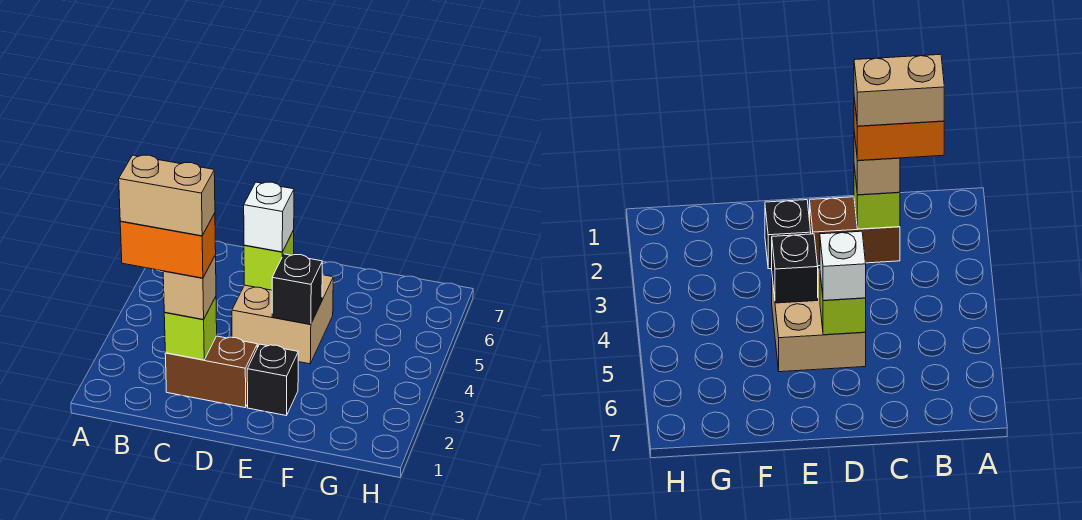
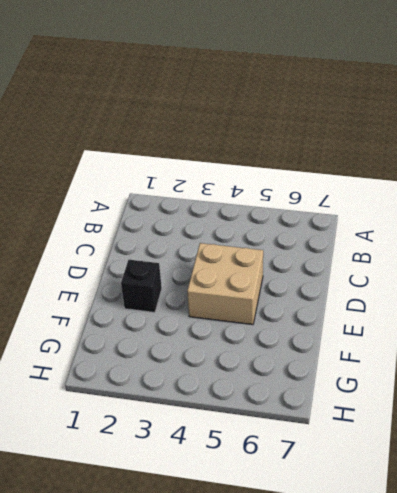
none -> brown 1x2 brick [165,336,257,408]
none -> lime 1x1 brick [164,297,217,360]

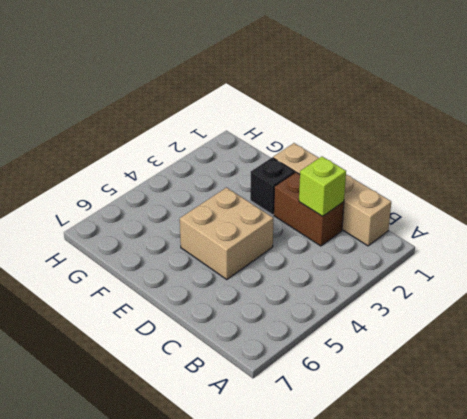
tan 1x4 brick [273,143,391,246] -> none
none -> lime 1x1 brick [244,230,294,290]
none -> black 1x1 brick [272,254,323,324]

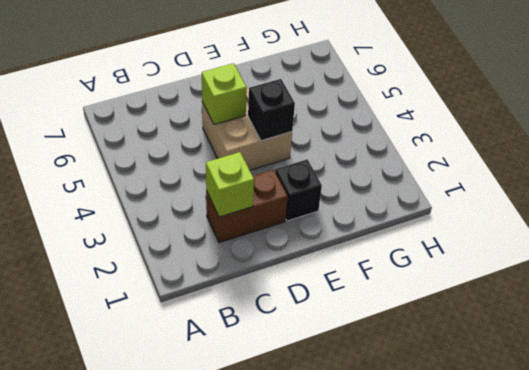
none -> tan 1x1 brick [163,255,216,320]
none -> white 1x1 brick [244,182,294,252]

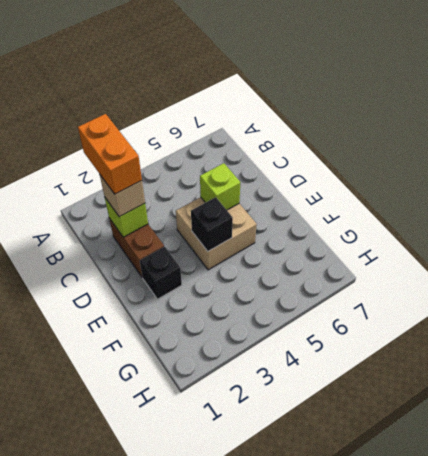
none -> white 1x1 brick [244,182,294,252]
none -> tan 1x2 brick [119,155,215,236]

